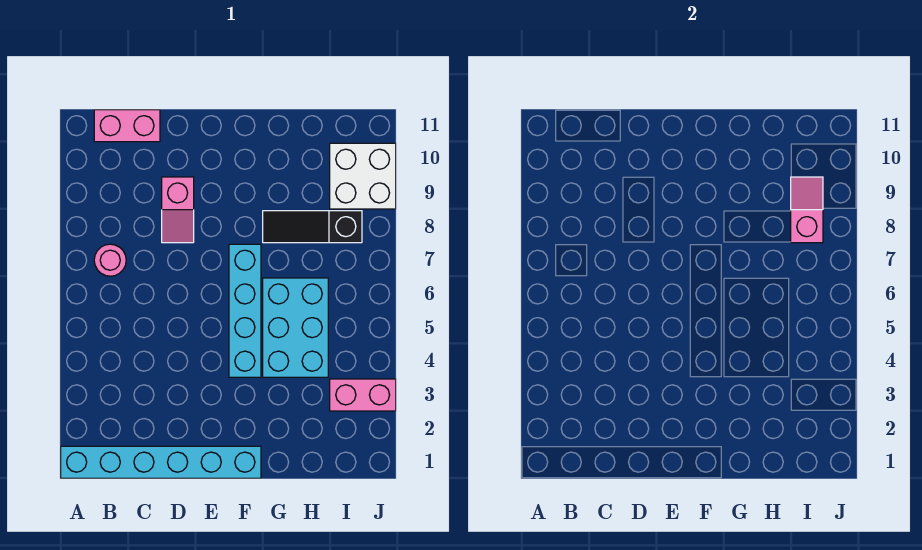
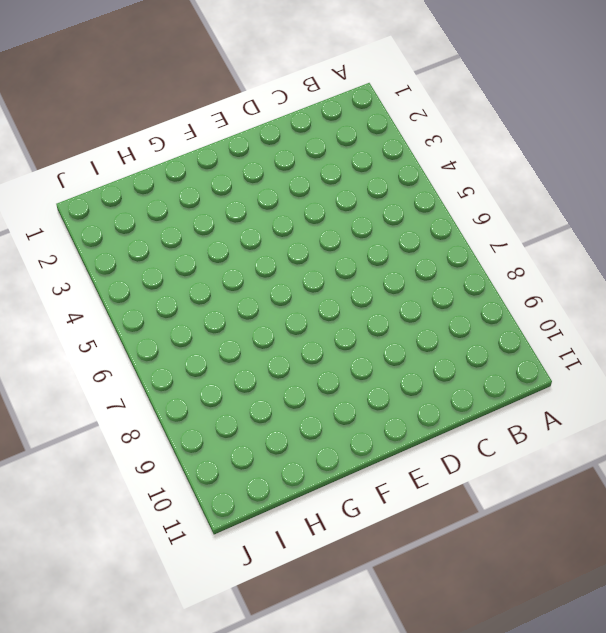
none -> cyan 1x6 brick [61,446,261,478]
none -> pink 1x1 round brick [94,244,126,276]

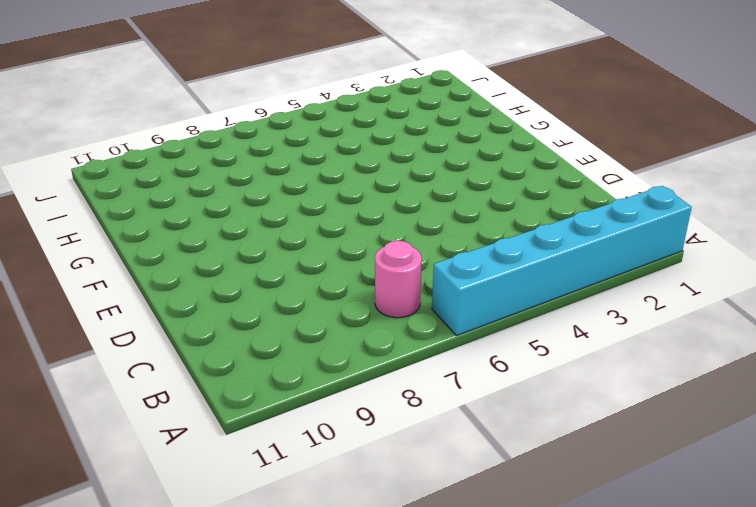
cyan 1x6 brick [432,186,692,336] -> cyan 1x6 brick turned to [61,446,261,478]
none -> pink 1x2 brick [94,110,160,142]
none -> pink 1x2 slope [162,177,194,243]

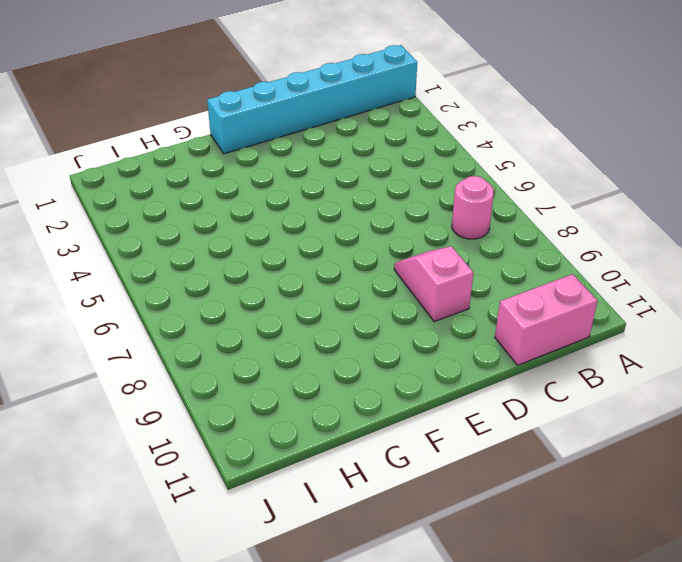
none -> cyan 1x4 brick [229,244,261,377]
none -> cyan 2x3 brick [263,278,328,377]

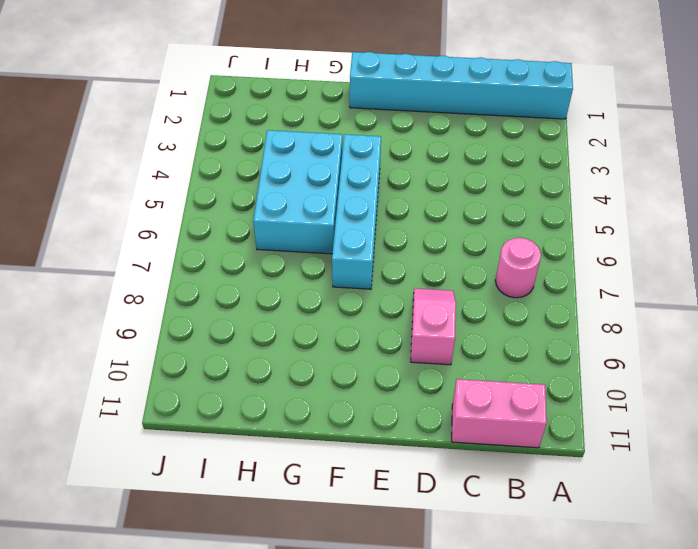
none -> black 1x3 slope [263,211,362,243]
none -> pink 1x2 brick [330,379,396,411]

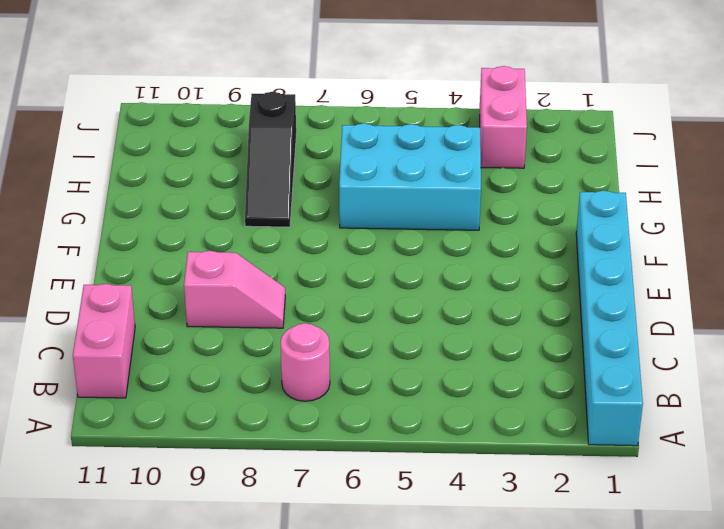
none -> cyan 1x4 brick [229,244,261,377]
none -> white 2x2 brick [330,143,396,209]

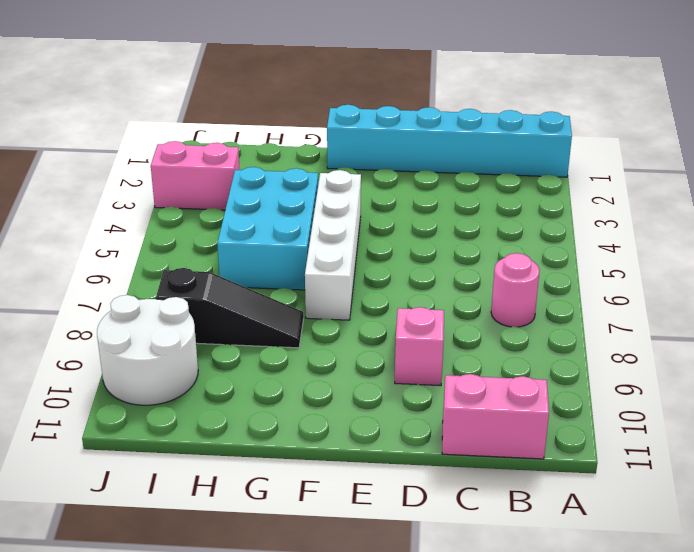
white 1x4 brick [305,170,361,320] -> cyan 1x4 brick [229,244,261,377]
white 2x2 round brick [97,295,198,405] -> white 2x2 brick [330,143,396,209]
none -> pink 1x2 slope [791,177,823,243]

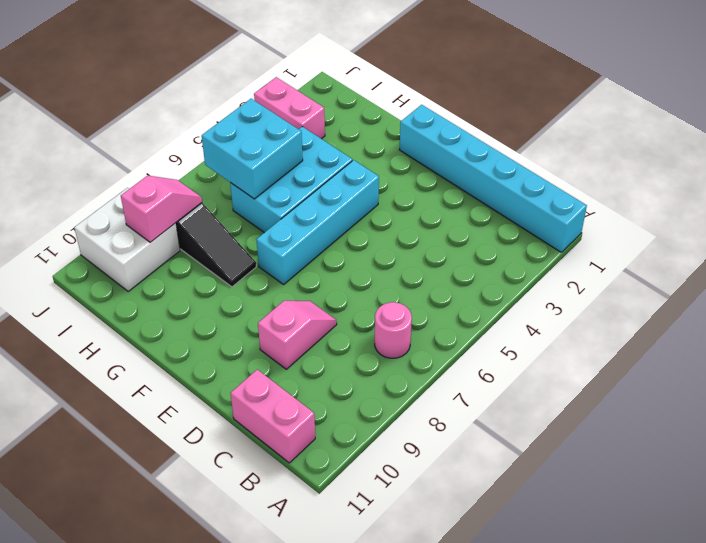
cyan 2x2 brick [202,99,303,199] -> none
pink 1x2 slope [121,175,202,242] -> pink 1x2 slope turned to [791,177,823,243]

